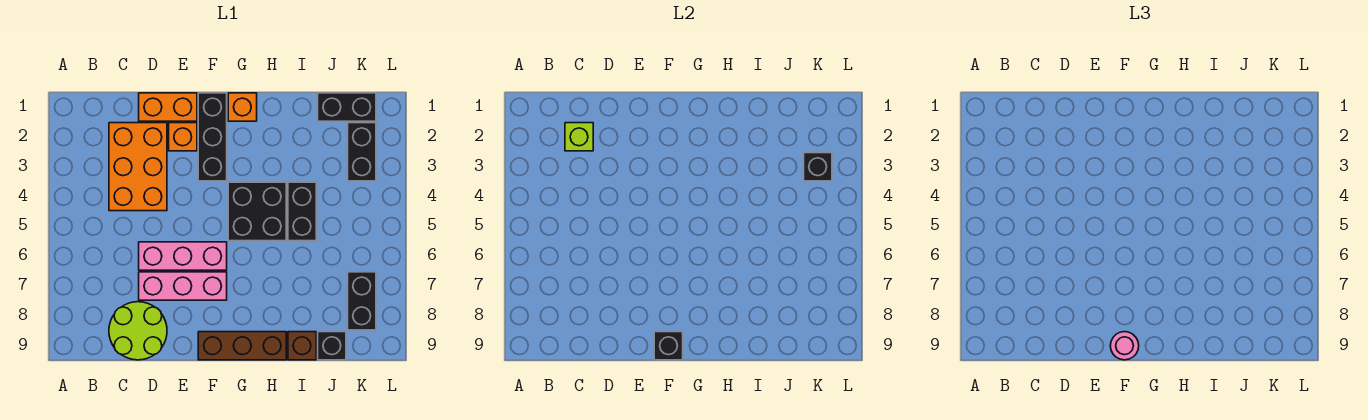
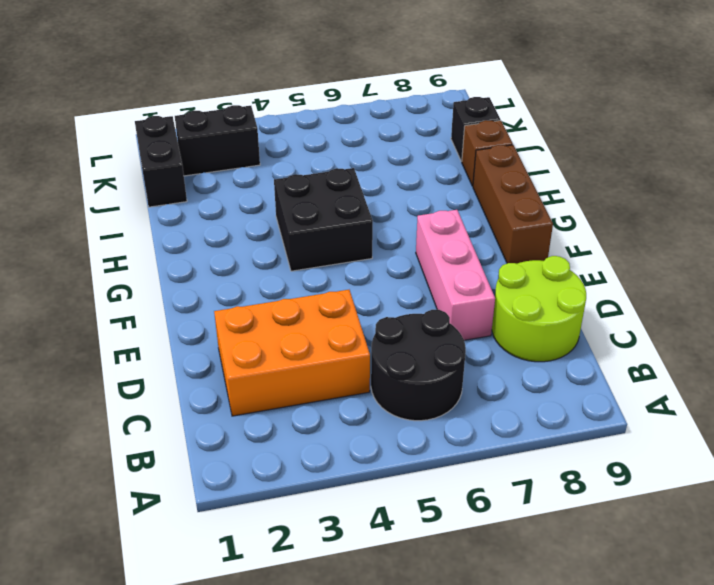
black 2x2 round brick [371,310,466,421] -> none
none -> orange 1x2 brick [139,93,197,121]
none -> pink 1x3 brick [139,242,227,270]
none -> orange 1x1 brick [169,123,197,151]

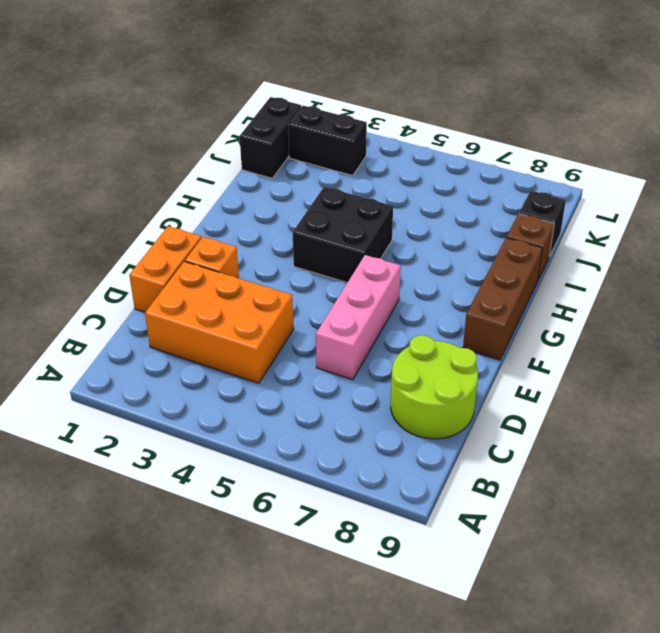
none -> pink 1x3 brick [139,272,227,300]
none -> black 1x3 brick [198,93,227,181]
none -> orange 1x1 brick [228,93,257,121]

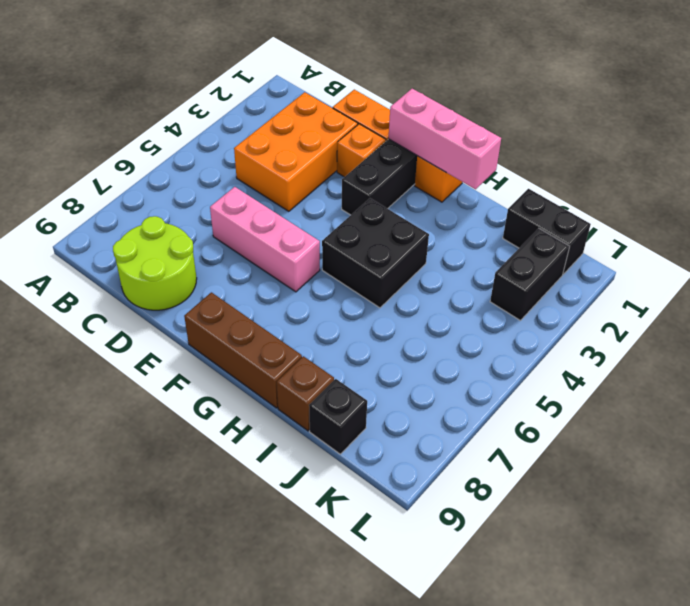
pink 1x3 brick [388,89,501,189] -> pink 1x3 brick moved to [139,272,227,300]
none -> black 1x2 brick [288,182,316,241]
none -> black 1x2 brick [348,272,376,330]
none -> lime 1x1 brick [565,123,593,151]

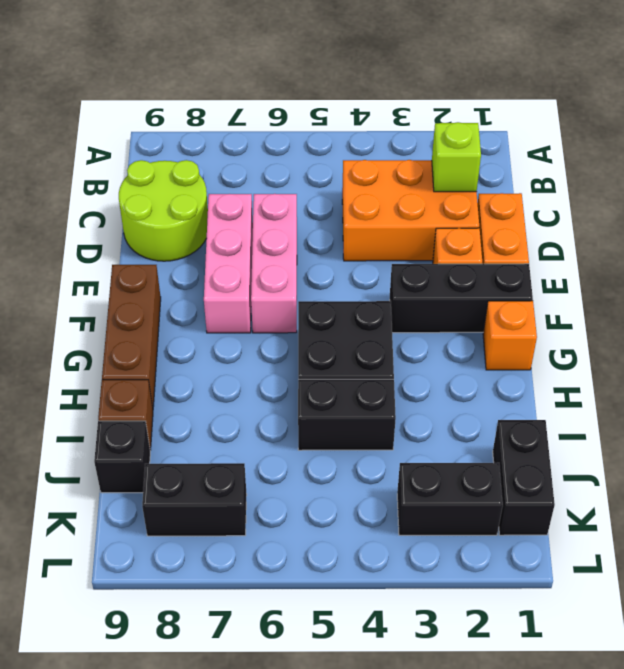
none -> black 1x1 brick [654,332,683,360]
none -> black 1x1 brick [804,153,832,181]
none -> pink 1x1 round brick [1110,332,1139,360]

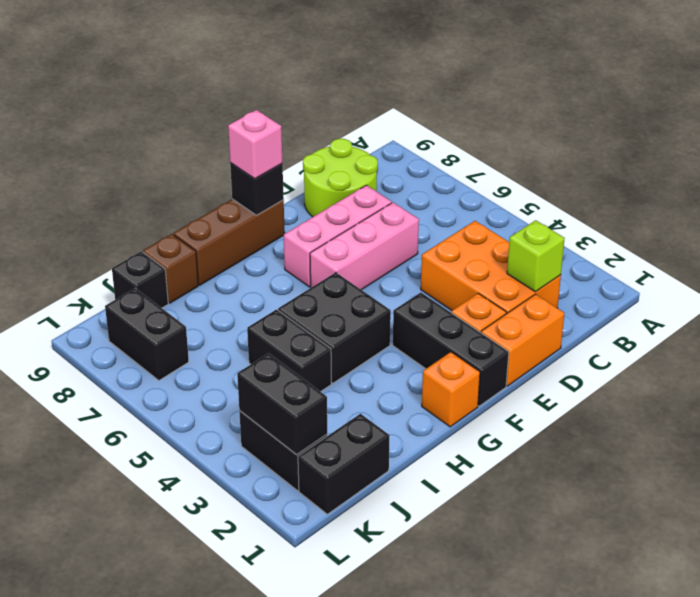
pink 1x1 brick [228,110,282,179] -> pink 1x1 round brick [1110,332,1139,360]
black 1x2 brick [237,353,327,455] -> black 1x1 brick [804,153,832,181]

